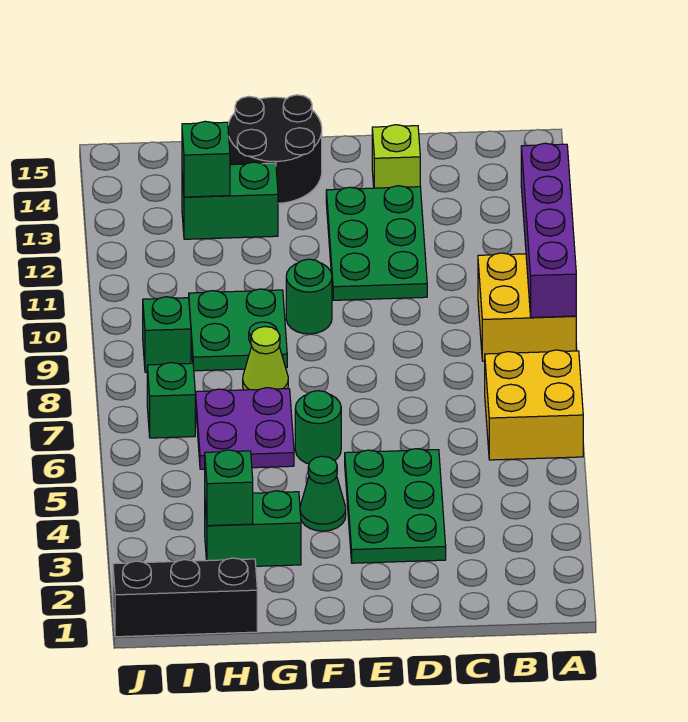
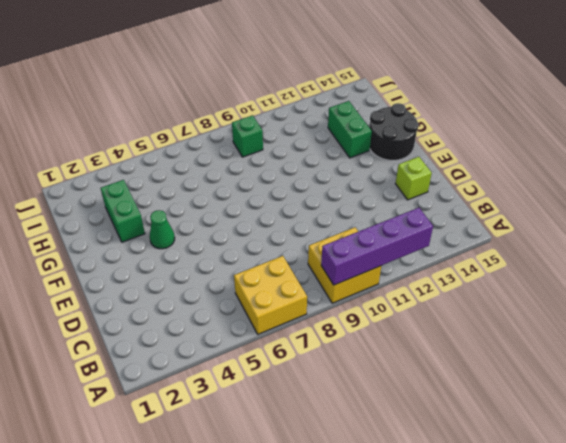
none -> green 2x3 plate [345,449,446,563]
none -> green 2x3 plate [326,186,427,300]
none -> green 1x1 round brick [295,391,341,464]

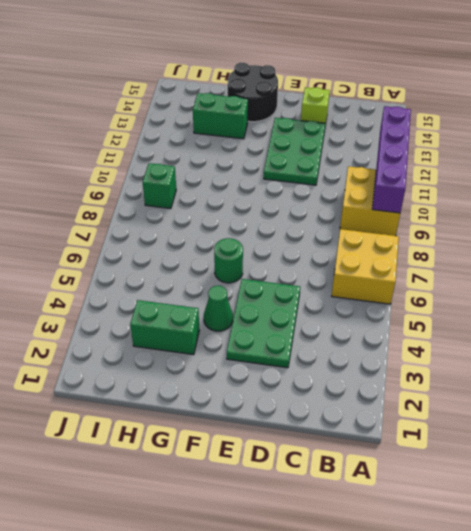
none -> green 1x1 round brick [286,259,332,334]
none -> purple 2x2 plate [196,388,294,469]
none -> lime 1x1 cone [243,327,288,390]

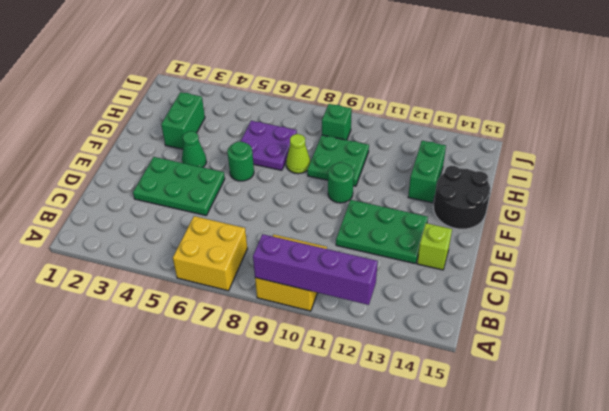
none -> black 1x3 brick [113,558,257,637]
none -> green 1x1 brick [147,362,195,438]
none -> green 1x1 brick [205,450,253,526]

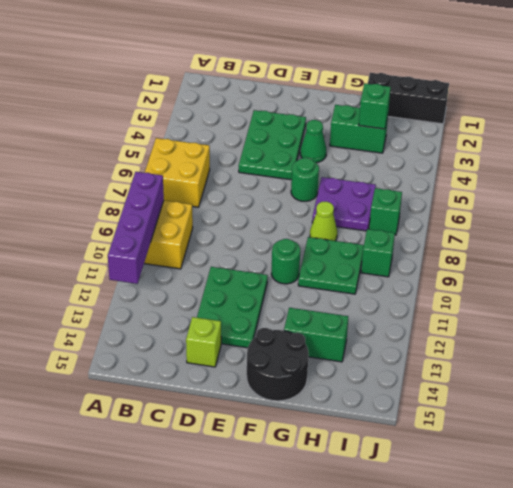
none -> green 1x1 brick [182,121,230,197]

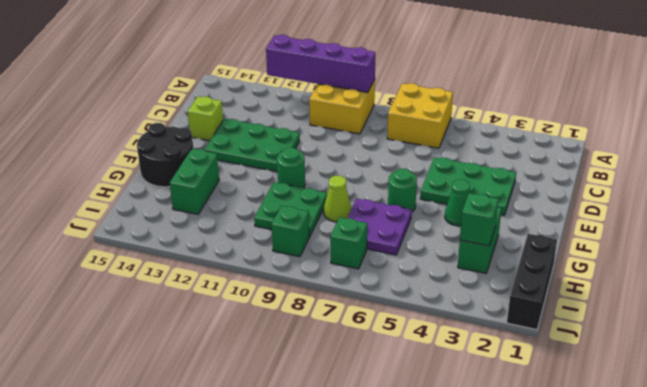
none -> green 1x1 brick [182,121,230,197]

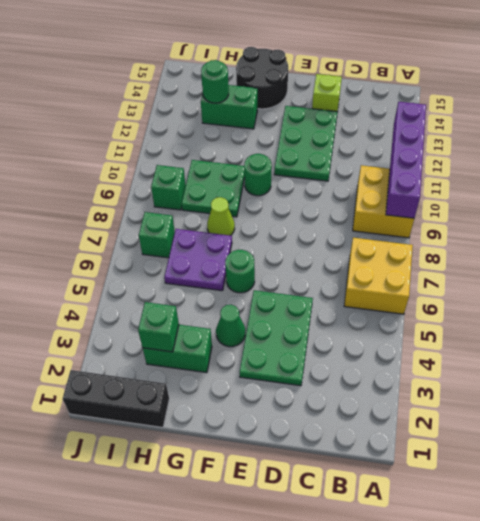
green 1x1 round brick [201,60,229,103] -> green 1x1 brick [182,121,230,197]

